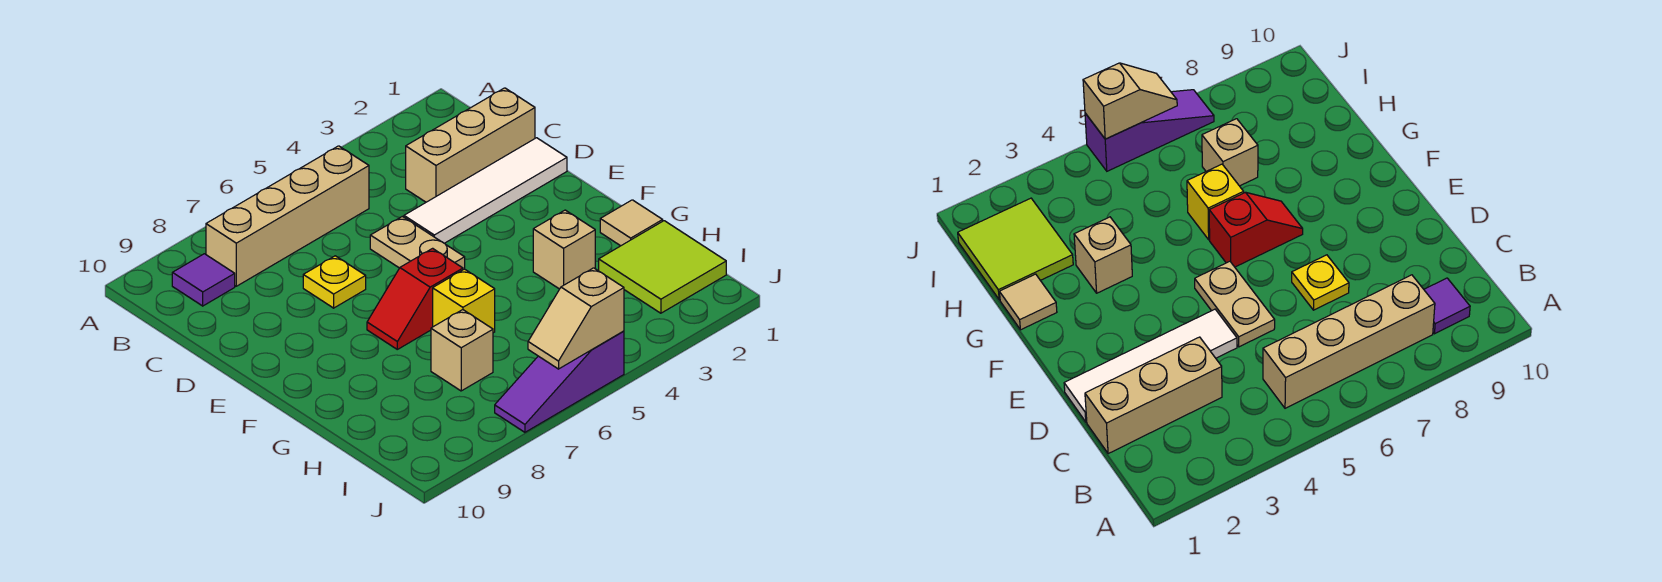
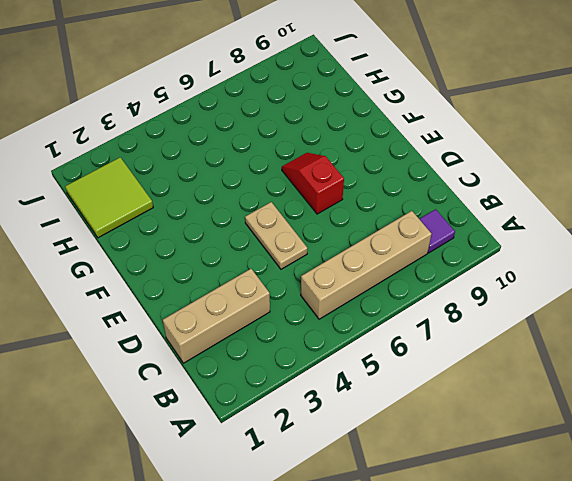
red 1x2 slope [282,153,344,214] -> red 1x2 slope turned to [367,248,463,349]
none -> white 1x4 tile [404,138,567,243]
none -> yellow 1x1 plate [303,256,366,308]
none -> tan 1x1 tile [600,200,663,246]

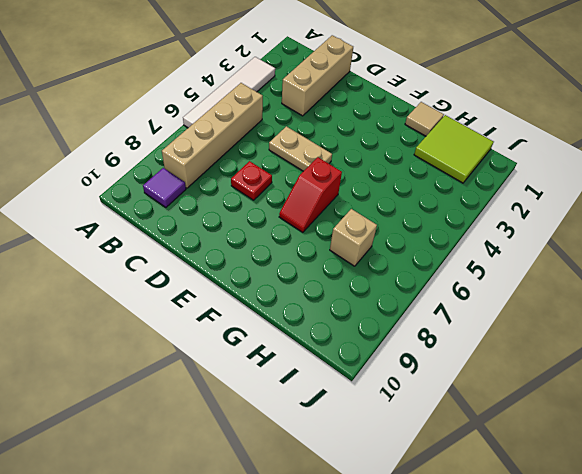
white 1x4 tile [183,57,275,128] -> white 1x4 tile moved to [404,138,567,243]
red 1x1 plate [231,161,272,200] -> yellow 1x1 plate [303,256,366,308]
none -> tan 1x1 brick [533,210,595,289]
none -> yellow 1x1 brick [433,269,495,333]
none -> purple 1x3 slope [495,331,624,432]

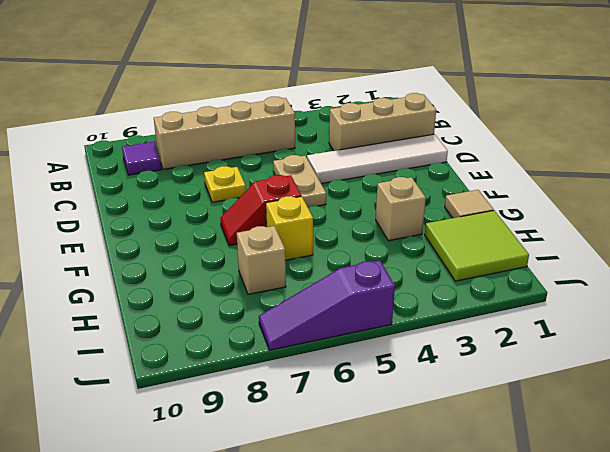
none -> tan 1x2 slope [528,268,624,369]

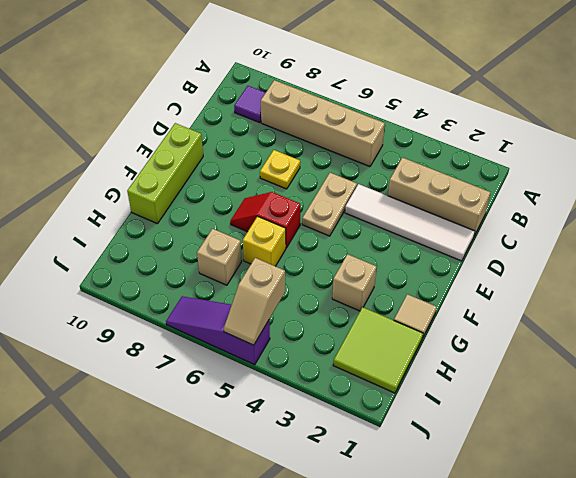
lime 1x3 brick [127,123,203,224] -> none
tan 1x2 slope [224,258,285,345] -> tan 1x2 slope turned to [528,268,624,369]

